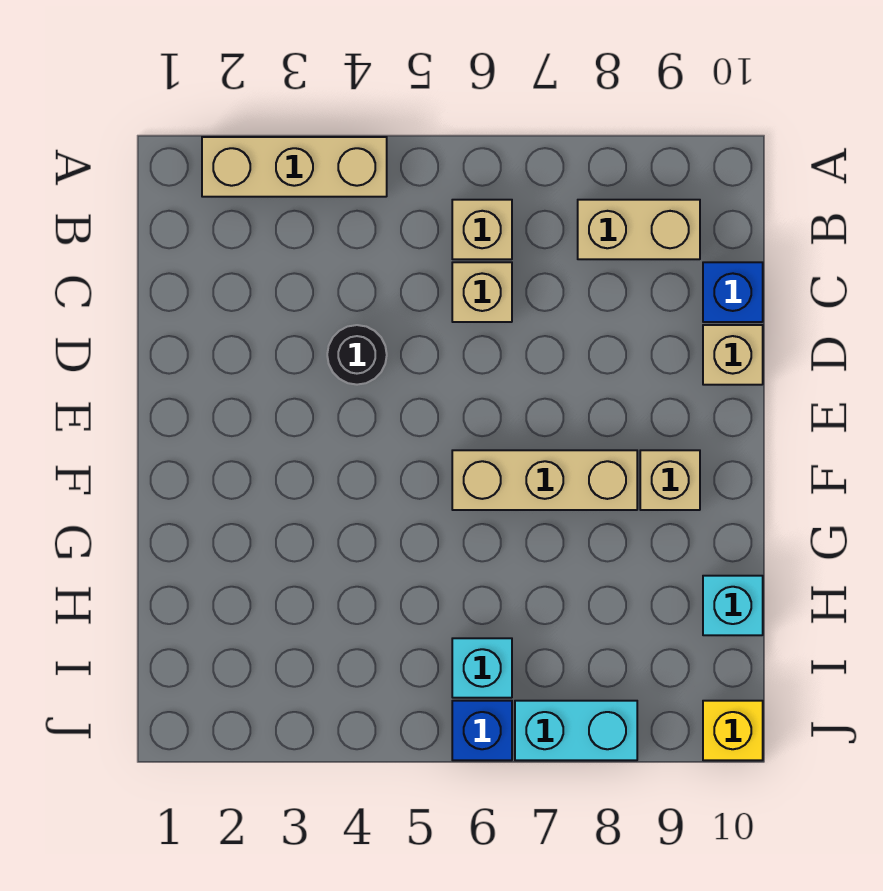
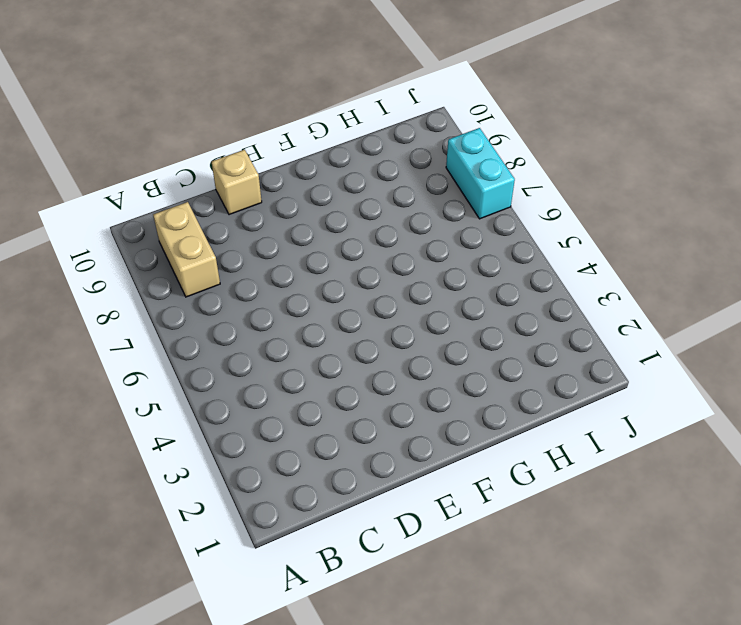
none -> tan 1x3 brick [202,137,387,197]
none -> tan 1x1 brick [452,200,512,259]
none -> tan 1x1 brick [452,262,512,322]

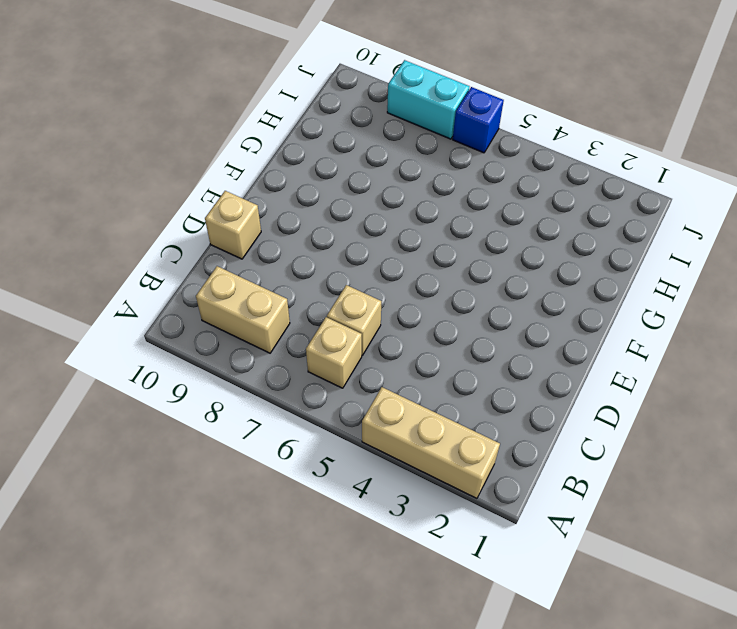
none -> blue 1x1 brick [703,262,763,322]
none -> black 1x1 round brick [327,325,387,385]
none -> tan 1x3 brick [452,450,637,510]

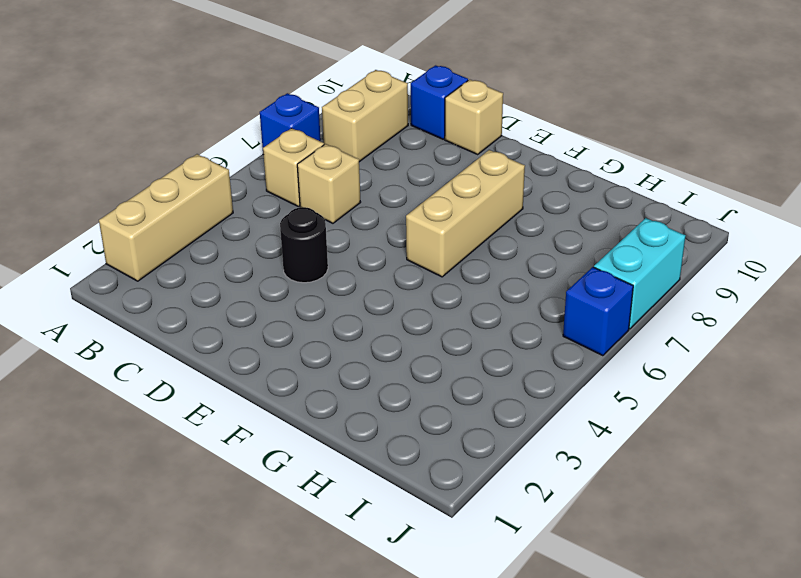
blue 1x1 brick [260,93,321,148] -> none
none -> tan 1x1 brick [640,450,700,510]
none -> cyan 1x1 brick [703,576,763,635]
none -> cyan 1x1 brick [452,638,512,698]

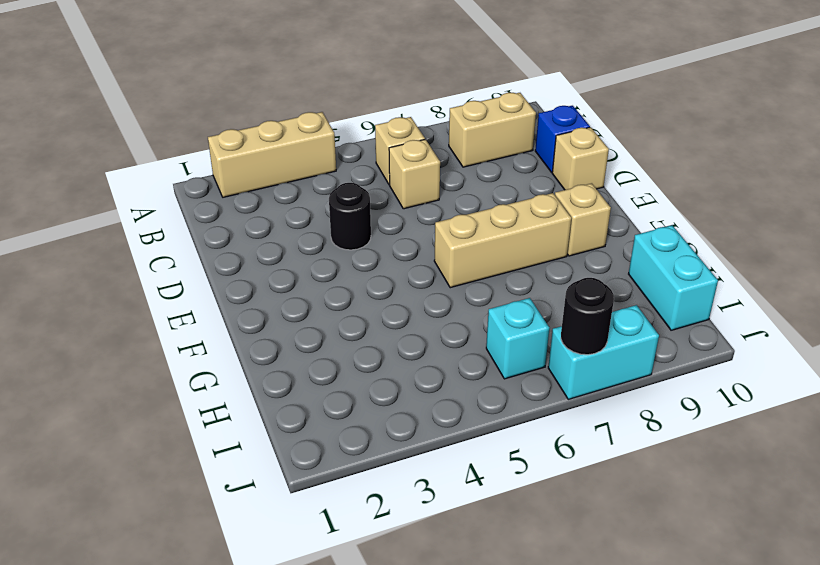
cyan 1x2 brick [629,225,718,330] -> cyan 1x1 brick [703,576,763,635]
black 1x1 round brick [561,278,614,355] -> none
none -> blue 1x1 brick [452,701,512,760]
none -> yellow 1x1 brick [703,701,763,760]

